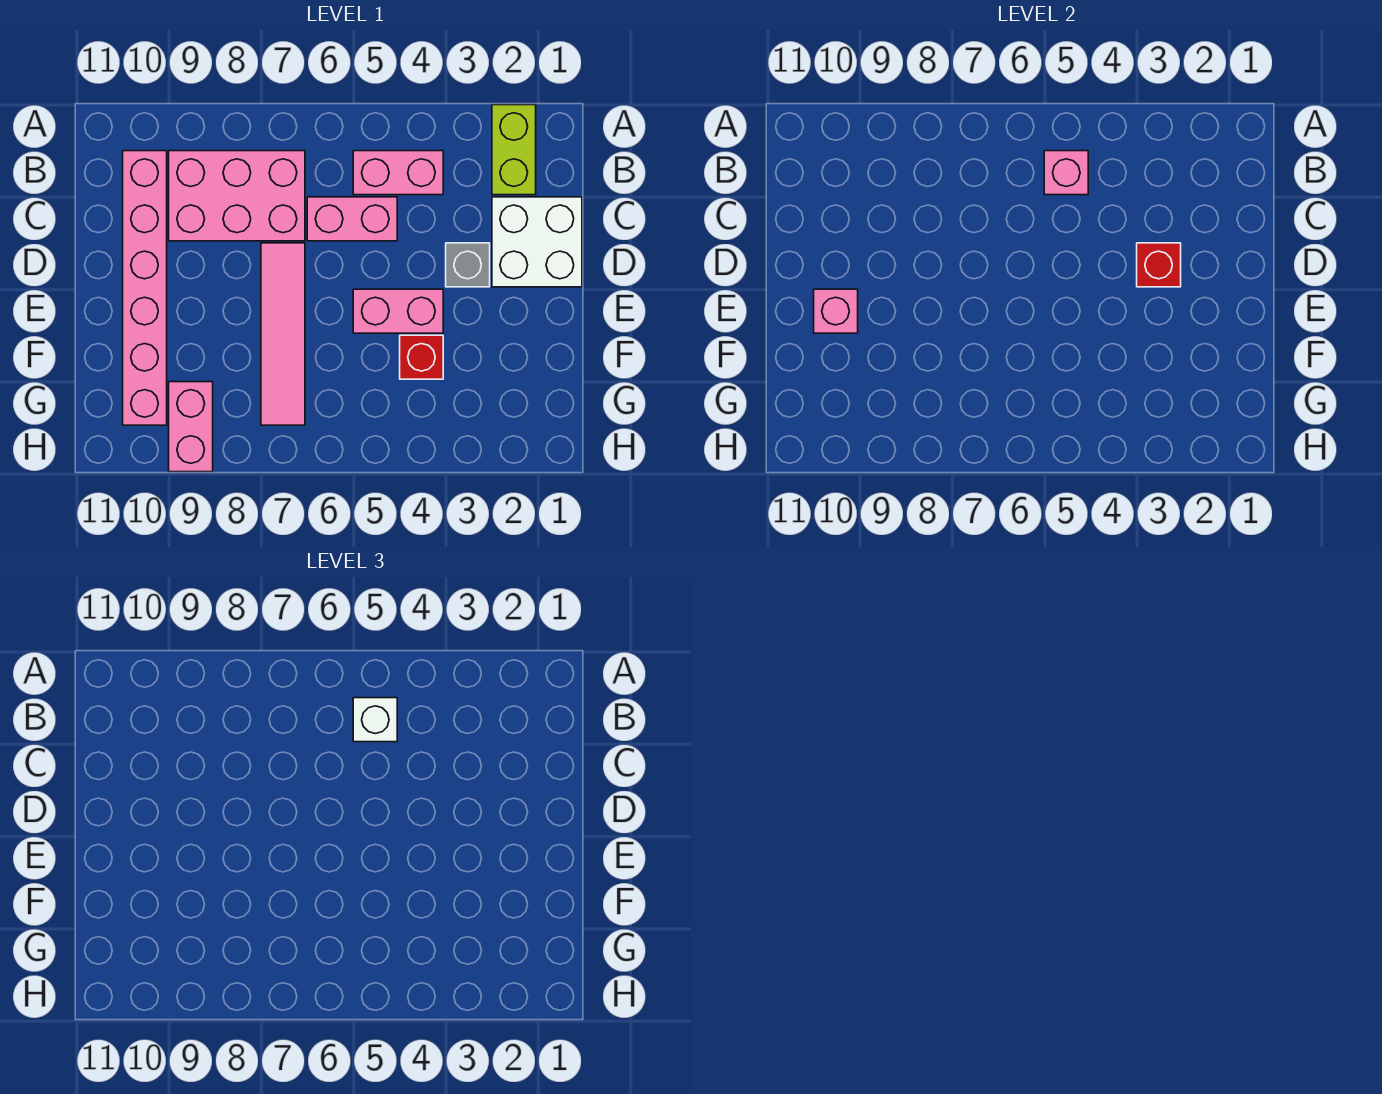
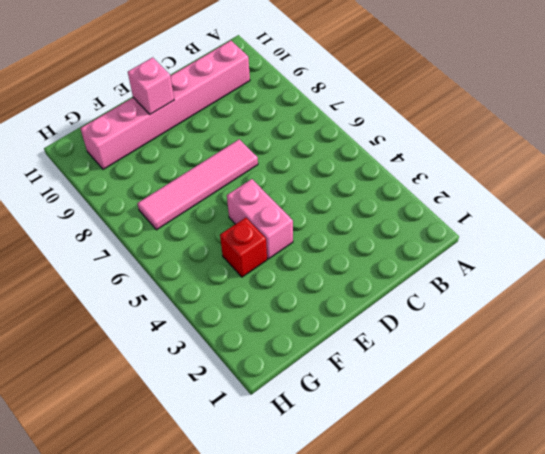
none -> lime 1x2 brick [492,105,536,195]
none -> pink 1x2 brick [353,151,443,195]
none -> pink 2x3 brick [169,151,305,241]

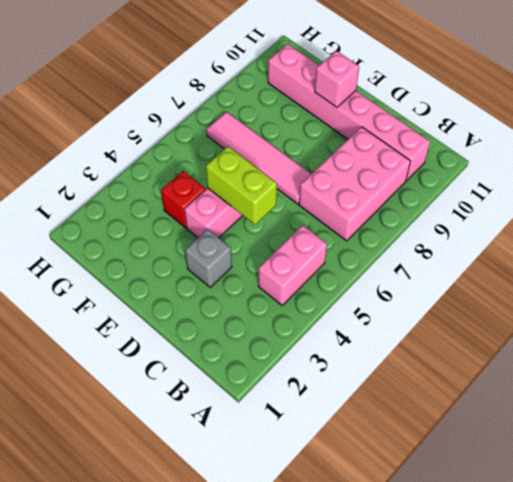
lime 1x2 brick [206,146,277,224] -> lime 1x2 brick moved to [492,105,536,195]
none -> white 2x2 brick [492,197,582,287]
none -> pink 1x2 brick [307,197,397,241]
none -> pink 1x2 brick [169,382,213,472]

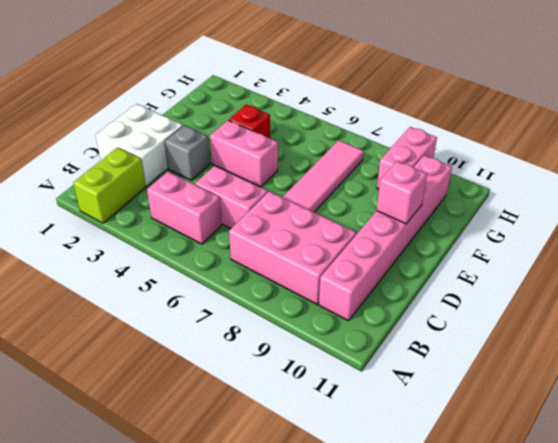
none -> pink 1x1 brick [1044,151,1088,195]
none -> red 1x1 brick [1137,243,1181,287]
none -> white 1x1 brick [353,698,397,742]

